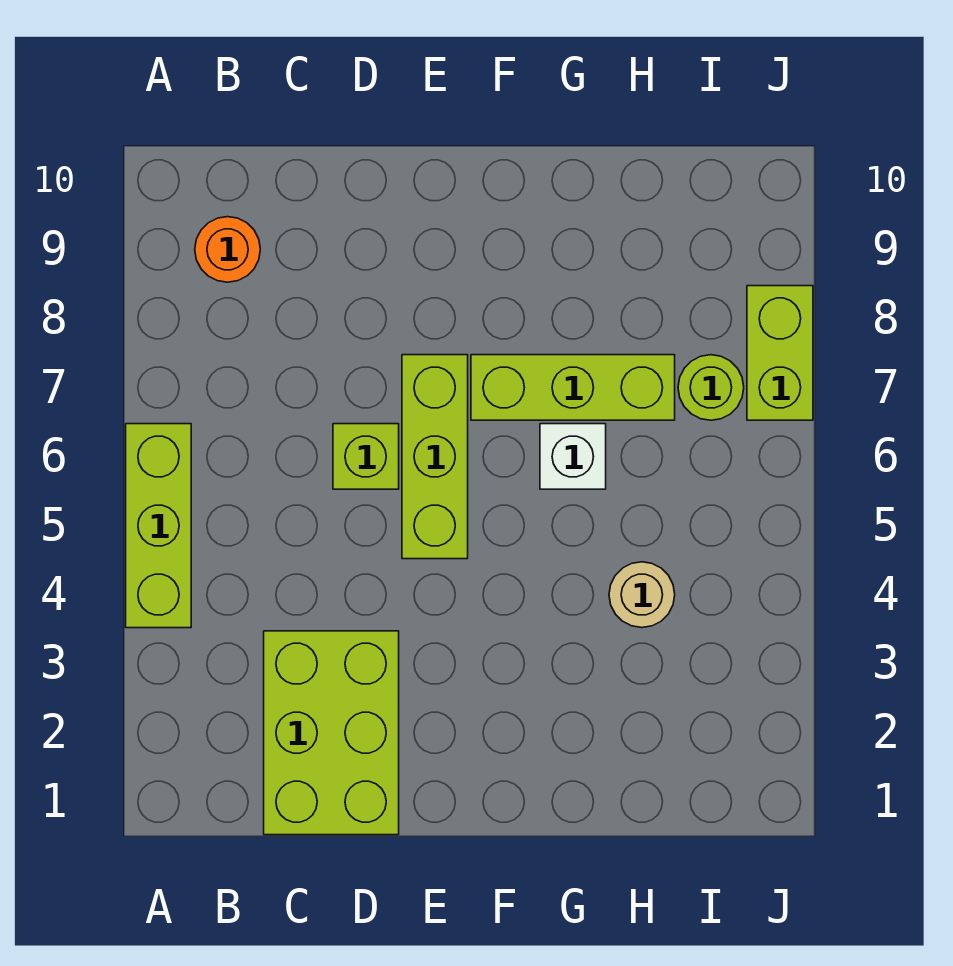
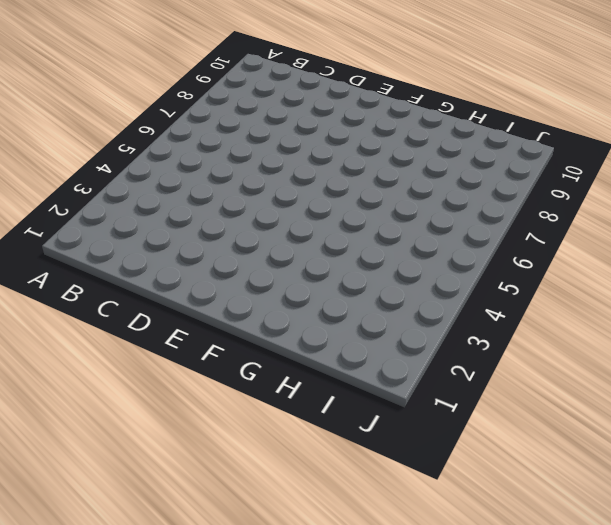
none -> lime 1x3 brick [126,424,191,628]
none -> orange 1x1 round brick [195,217,260,282]

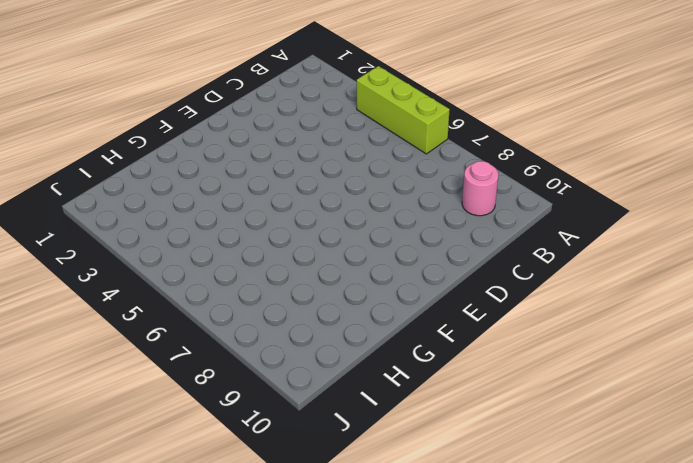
pink 1x1 round brick [462,161,498,216] -> orange 1x1 round brick [195,217,260,282]
none -> lime 2x3 brick [264,631,399,835]
none -> lime 1x1 brick [333,424,399,489]

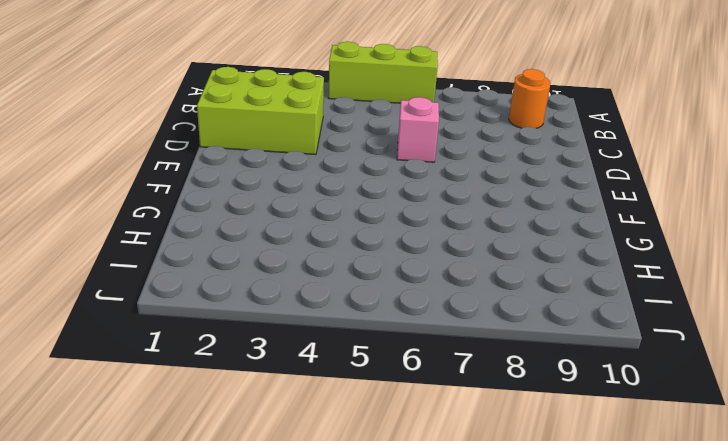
pink 1x1 brick [397,97,439,162] -> lime 1x1 brick [333,424,399,489]
none -> lime 1x3 brick [402,355,468,559]
none -> lime 1x3 brick [471,355,675,420]

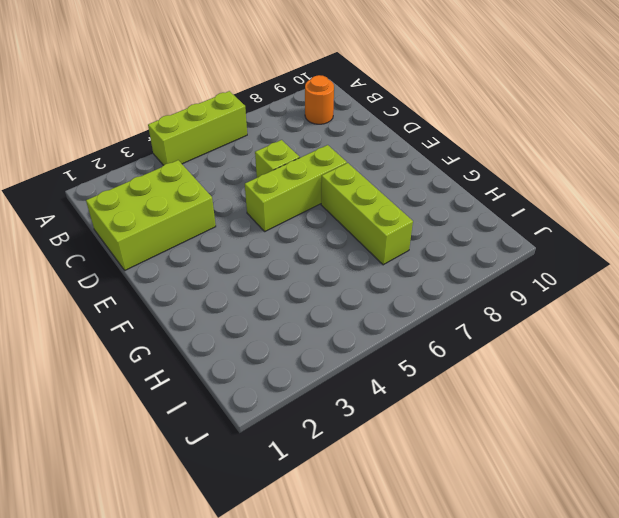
none -> white 1x1 brick [540,424,606,489]
none -> tan 1x1 round brick [609,562,675,628]

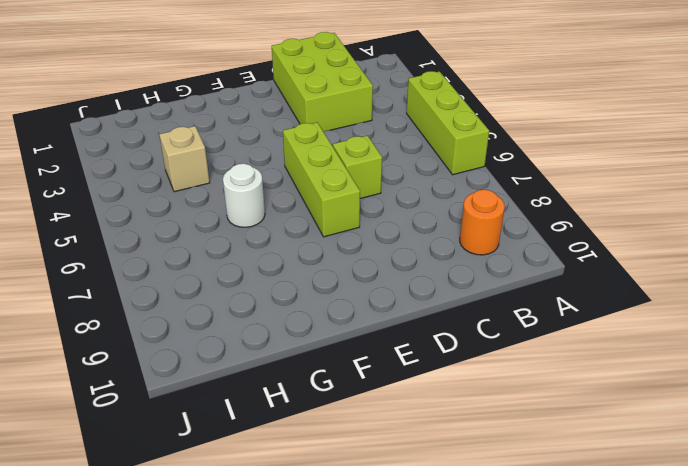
white 1x1 round brick [223,164,265,227] -> white 1x1 brick [540,424,606,489]
tan 1x1 brick [159,126,210,192] -> tan 1x1 round brick [609,562,675,628]
none -> lime 1x3 brick [471,355,675,420]
none -> lime 1x1 round brick [678,355,744,420]

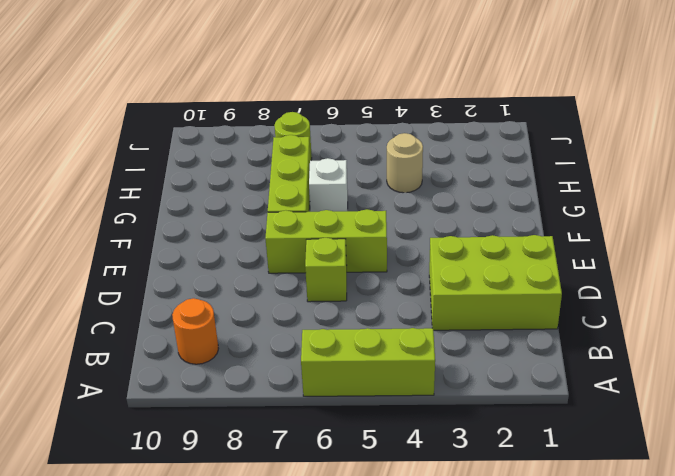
none -> lime 1x2 brick [747,286,813,420]

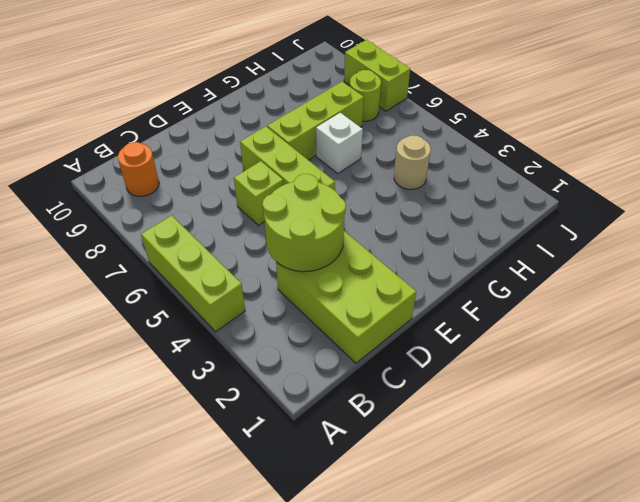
lime 2x2 round brick [262,174,346,272] -> none

